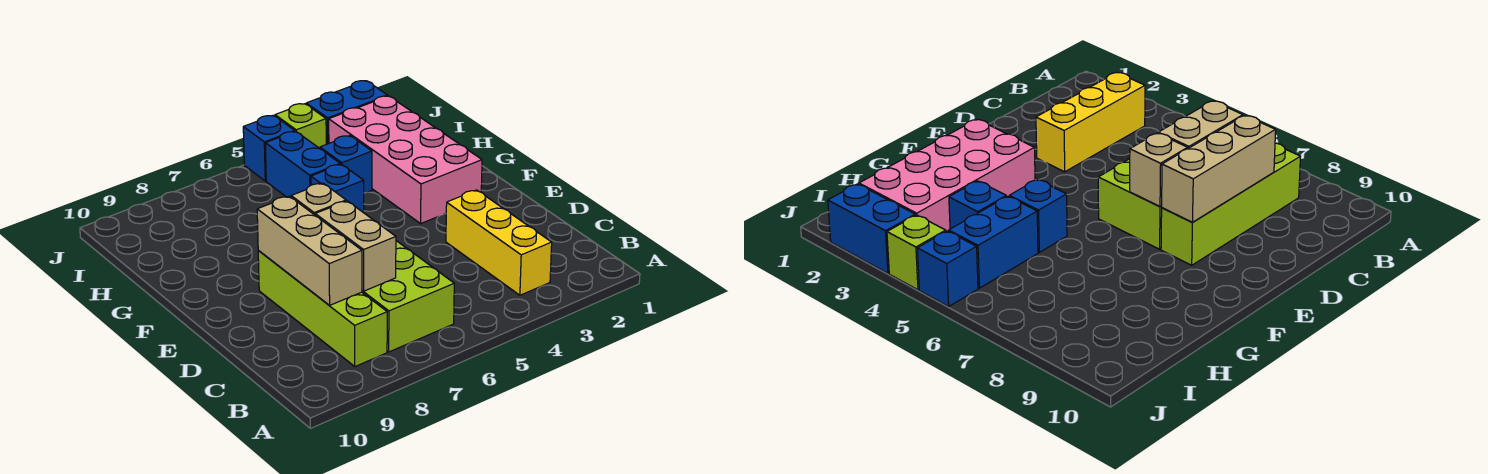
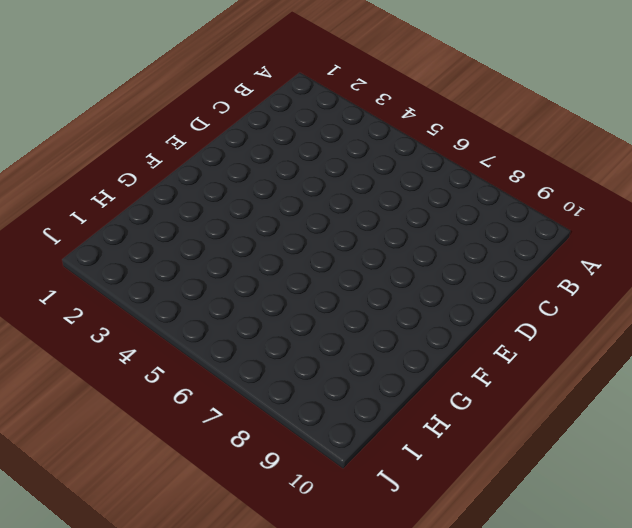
none -> yellow 1x3 brick [446,190,552,295]
none -> lime 2x4 brick [362,241,454,352]
none -> lime 1x4 brick [258,251,387,366]

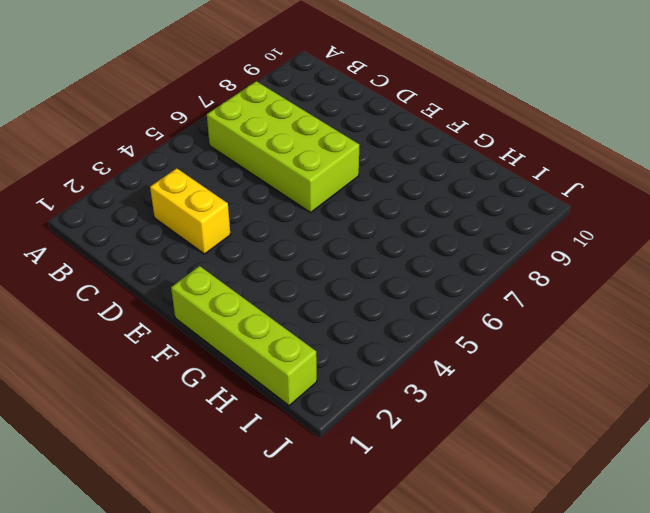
yellow 1x2 brick [150,168,230,254] -> yellow 1x3 brick [446,190,552,295]
lime 1x4 brick [171,266,317,406] -> lime 1x4 brick moved to [258,251,387,366]
none -> pink 2x4 brick [329,96,482,223]
none -> blue 1x1 brick [311,164,364,213]
none -> blue 1x1 brick [320,136,372,193]

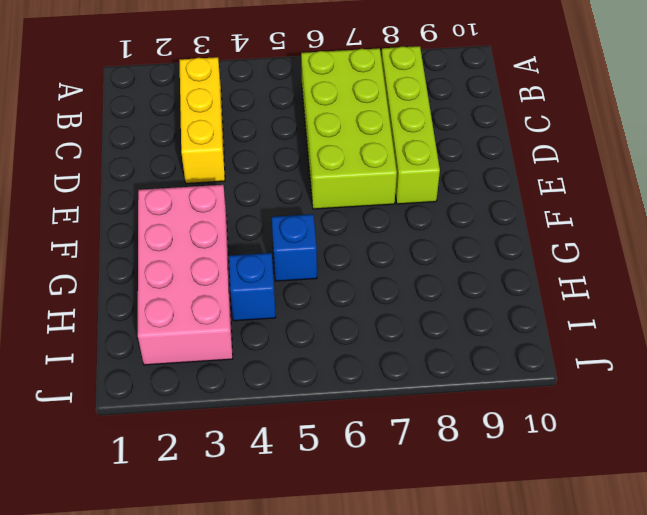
none -> blue 1x2 brick [265,131,340,197]
none -> blue 1x2 brick [306,81,388,144]
none -> lime 1x1 brick [275,104,326,148]

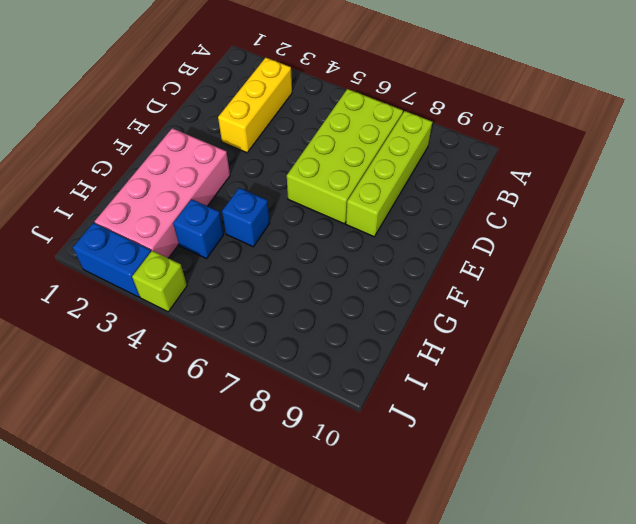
none -> blue 1x2 brick [265,131,340,197]
none -> blue 1x1 brick [243,115,295,181]
none -> tan 1x2 brick [315,201,396,291]

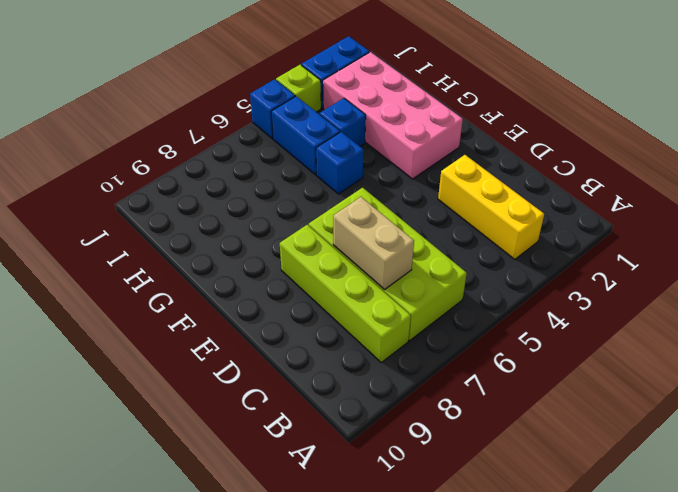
none -> tan 1x3 brick [257,196,362,305]
none -> tan 1x1 brick [291,183,346,215]

